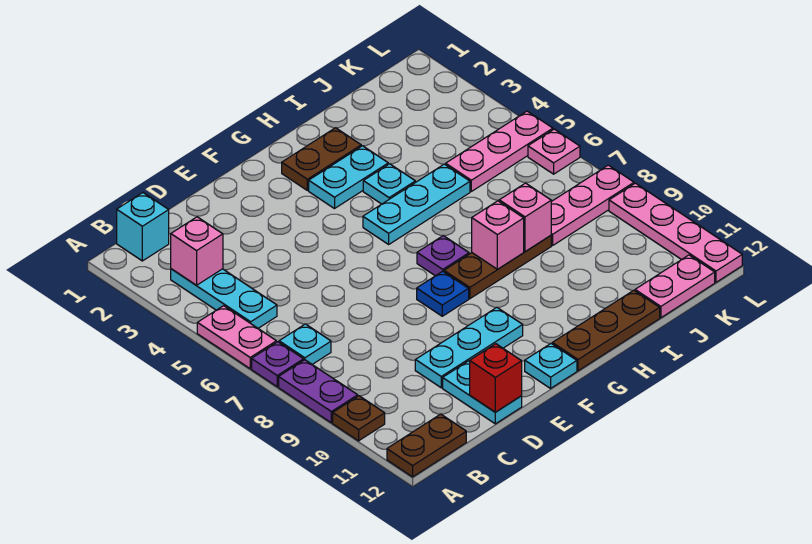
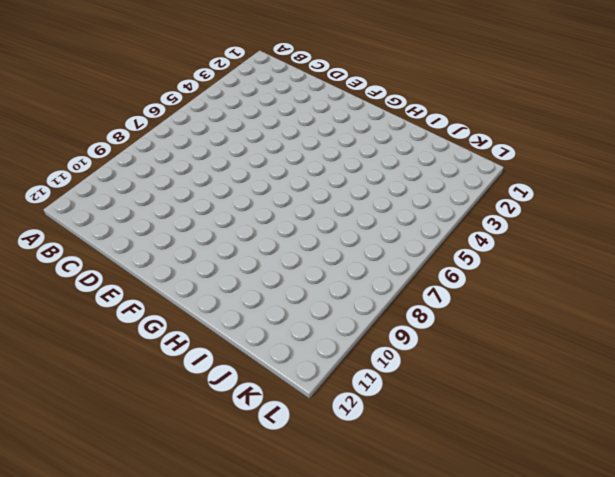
none -> pink 1x2 plate [197,306,276,369]
none -> purple 1x1 plate [252,342,304,387]
none -> purple 1x2 plate [279,360,358,423]

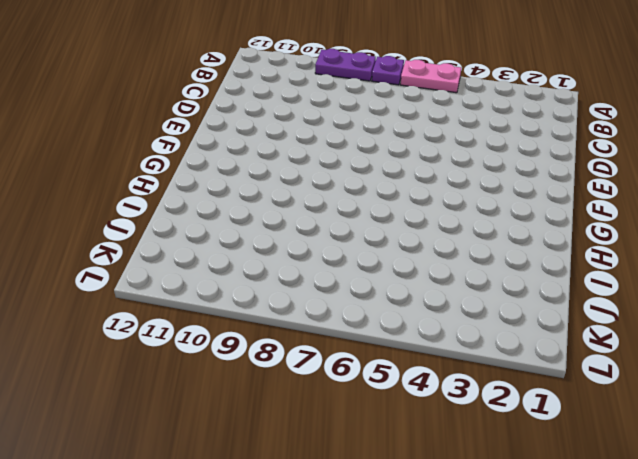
none -> brown 1x1 plate [333,396,385,441]
none -> brown 1x2 plate [387,414,466,477]
none -> cyan 1x1 brick [117,193,169,261]

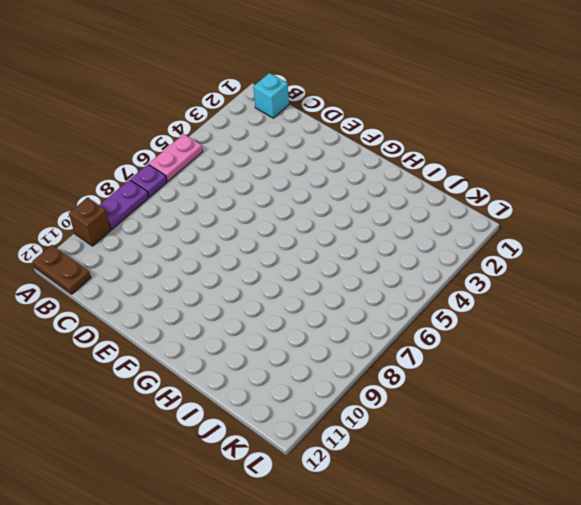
brown 1x1 brick [69,198,111,246] -> brown 1x1 plate [333,396,385,441]
none -> cyan 1x3 plate [171,269,277,328]
none -> cyan 1x1 plate [279,324,331,365]
none -> cyan 1x3 plate [415,307,523,388]

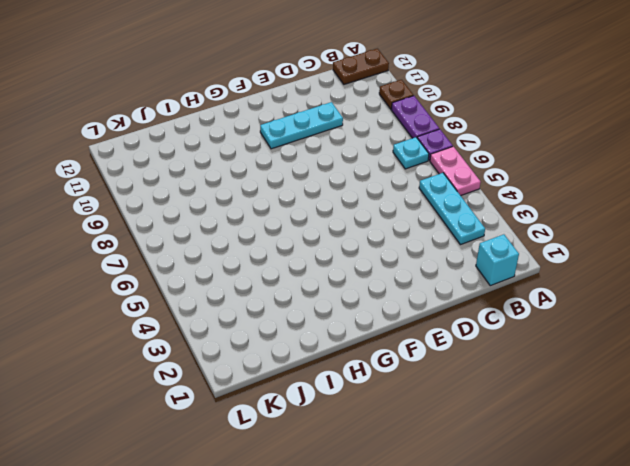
none -> cyan 1x2 plate [443,361,522,424]
none -> blue 1x1 plate [417,271,469,316]
none -> cyan 1x1 plate [525,343,577,388]

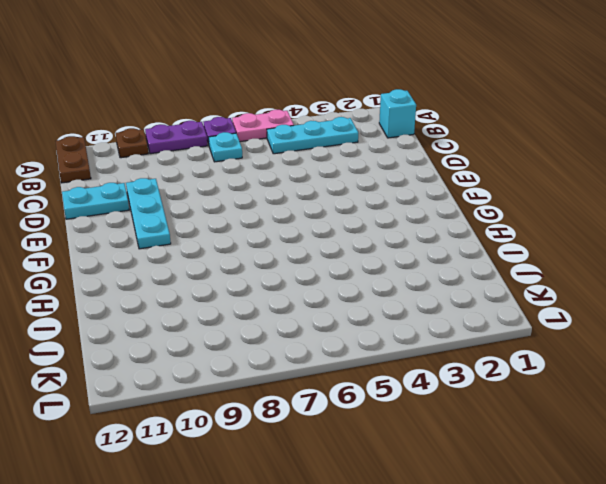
none -> blue 1x1 plate [417,271,469,316]
none -> cyan 1x1 plate [525,343,577,388]
none -> brown 1x2 plate [282,128,361,190]

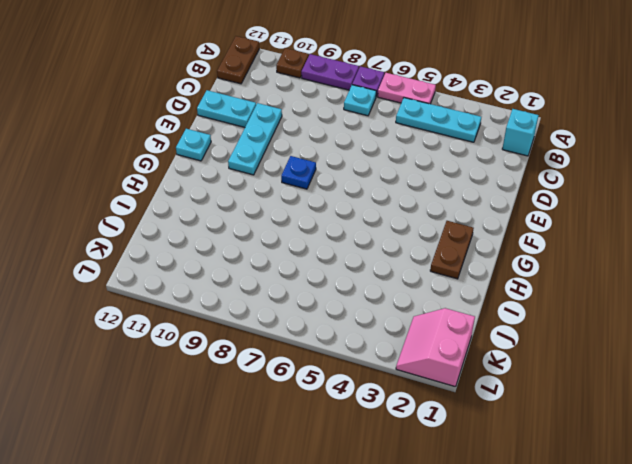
pink 2x2 slope [396,308,475,387] -> none
none -> cyan 1x2 plate [309,146,388,209]
none -> cyan 1x3 plate [363,164,470,244]
none -> purple 1x1 plate [417,236,469,276]

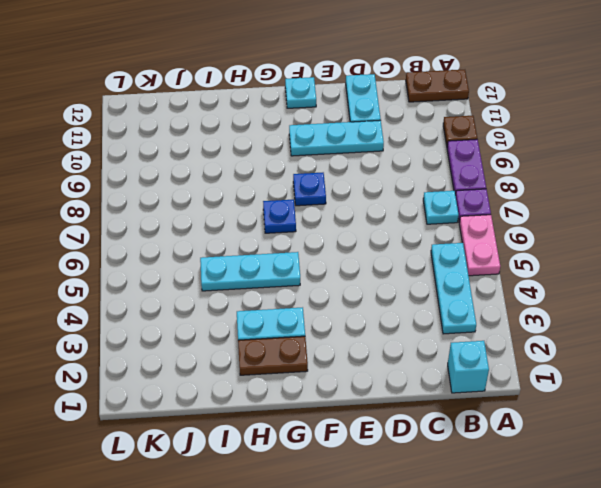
blue 1x1 plate [263,200,296,233] -> purple 1x1 plate [417,236,469,276]
none -> brown 1x3 plate [444,236,551,299]
none -> brown 1x3 plate [552,290,660,371]
none -> cyan 1x1 plate [363,164,415,204]

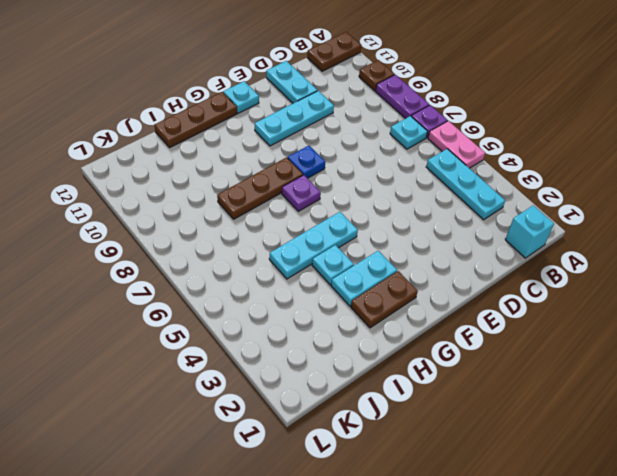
none -> pink 1x3 plate [446,111,553,191]
none -> pink 1x3 plate [551,165,634,245]
none -> pink 1x2 plate [635,255,715,318]

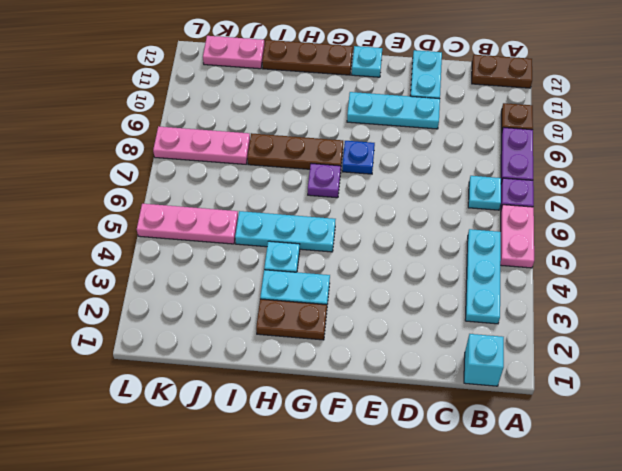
none -> pink 1x1 plate [528,129,580,174]
none -> pink 1x4 plate [609,183,742,282]
none -> pink 1x1 brick [171,217,223,285]

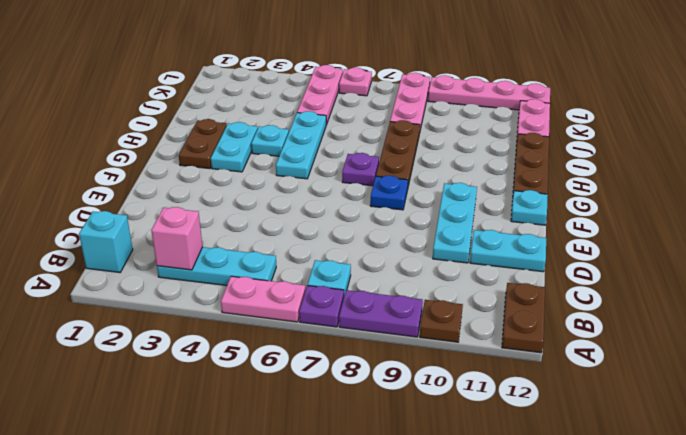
none -> red 1x1 brick [470,344,522,412]
none -> pink 1x1 brick [472,201,524,269]
none -> pink 1x1 brick [499,183,551,252]

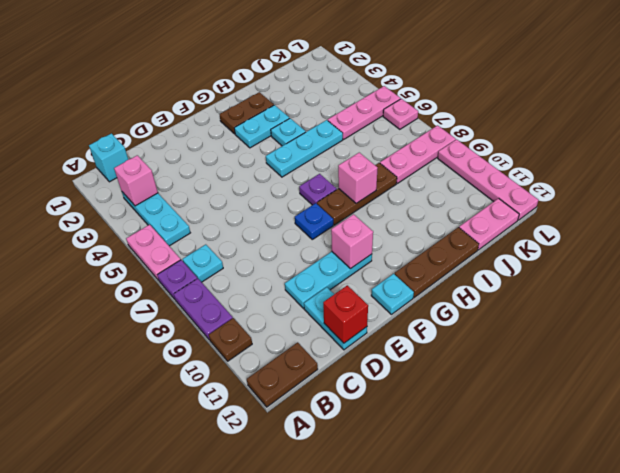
pink 1x1 brick [331,214,373,269] -> pink 1x1 brick moved to [499,183,551,252]

